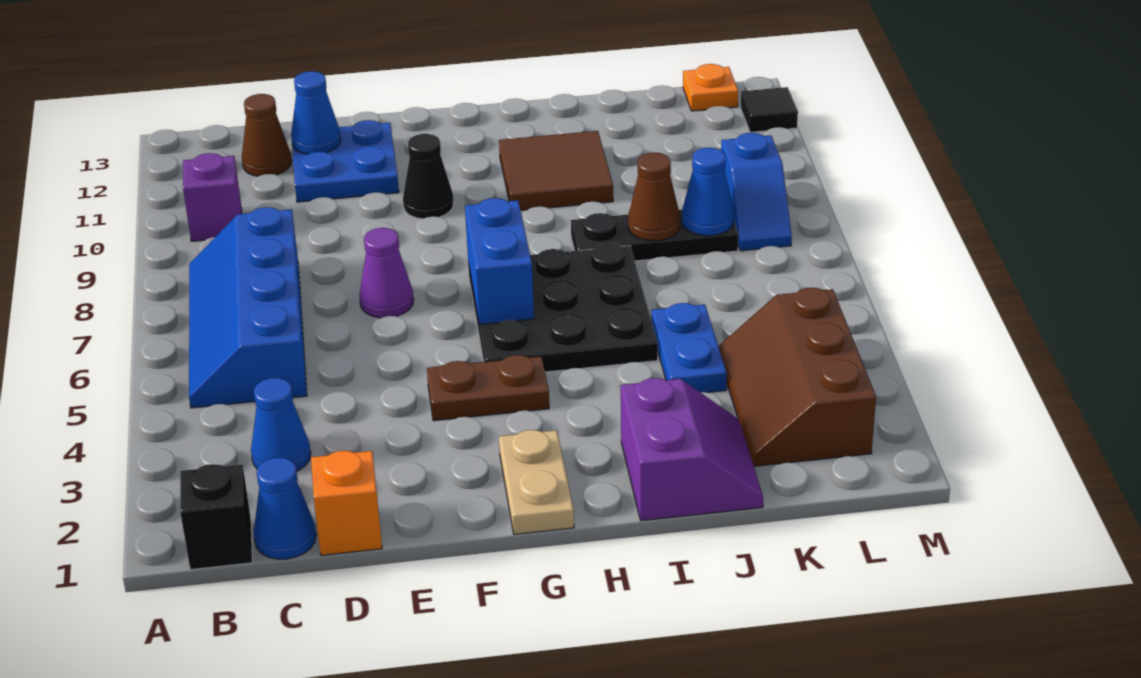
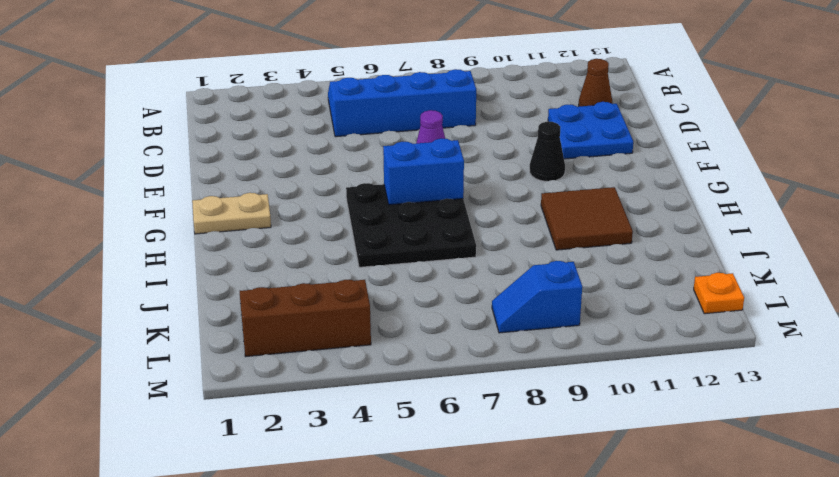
none -> black 1x1 brick [180,464,252,570]
none -> purple 1x1 brick [183,153,242,241]
none -> blue 1x1 cone [254,457,316,559]

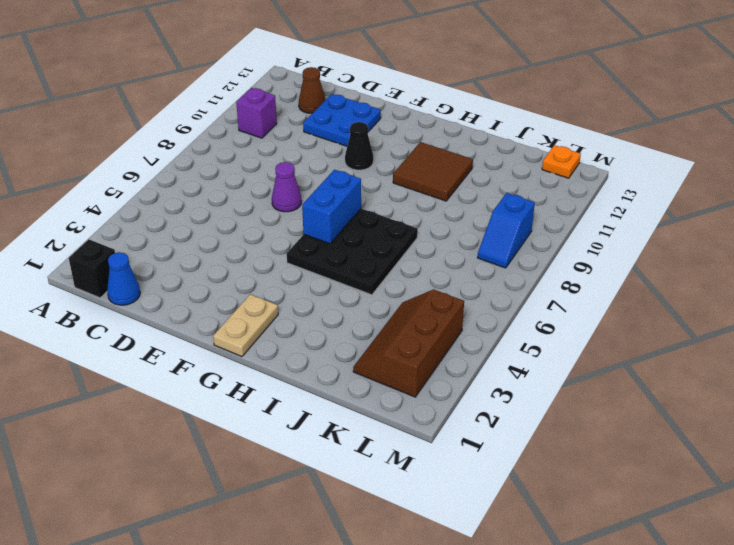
none -> blue 2x4 slope [189,207,307,408]
none -> blue 1x1 cone [251,378,311,471]
none -> orange 1x1 brick [311,451,382,555]

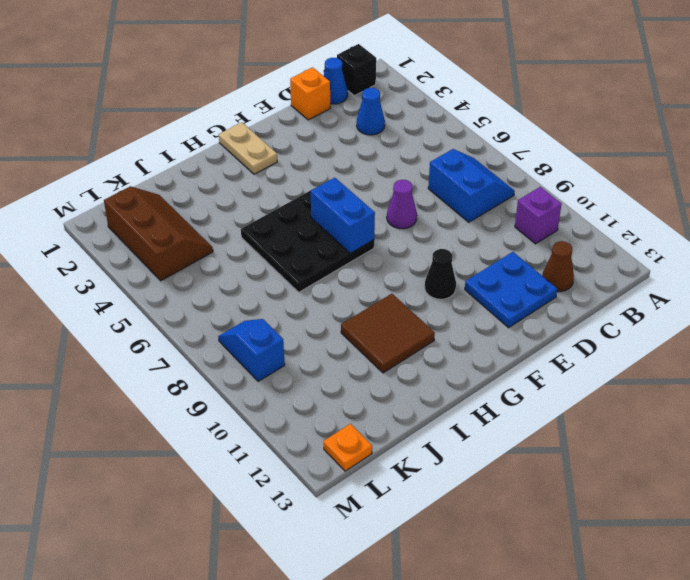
blue 2x2 slope [428,149,515,222] -> blue 2x4 slope [189,207,307,408]
none -> brown 1x2 plate [427,355,549,421]
none -> purple 2x2 slope [621,378,763,521]
none -> black 1x3 plate [571,209,738,261]

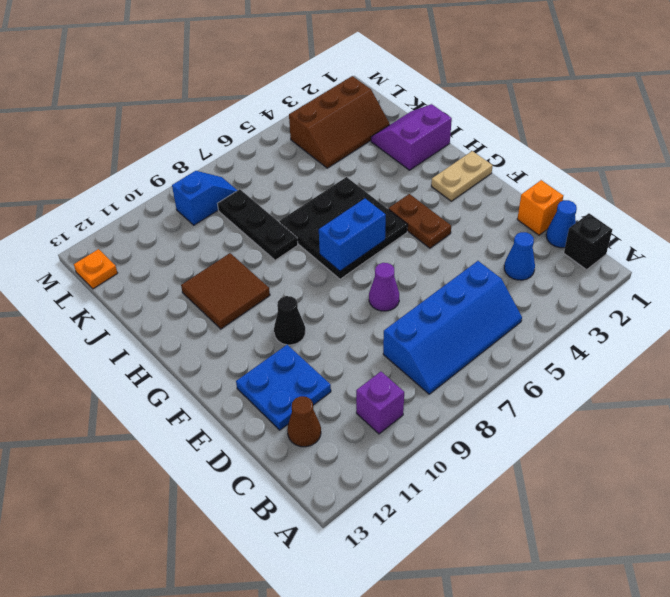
none -> blue 1x2 plate [651,303,727,393]
none -> black 1x1 tile [741,87,798,132]
none -> blue 1x1 cone [291,71,341,154]

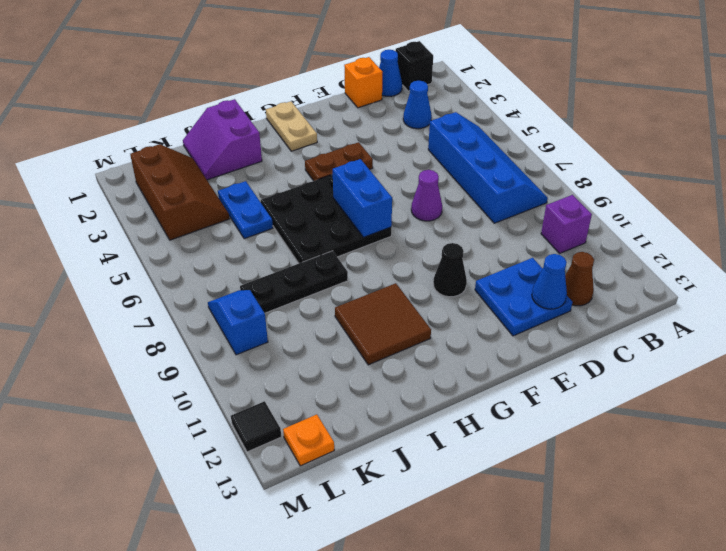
none -> brown 1x1 cone [628,153,680,241]
none -> blue 1x1 cone [682,148,734,236]

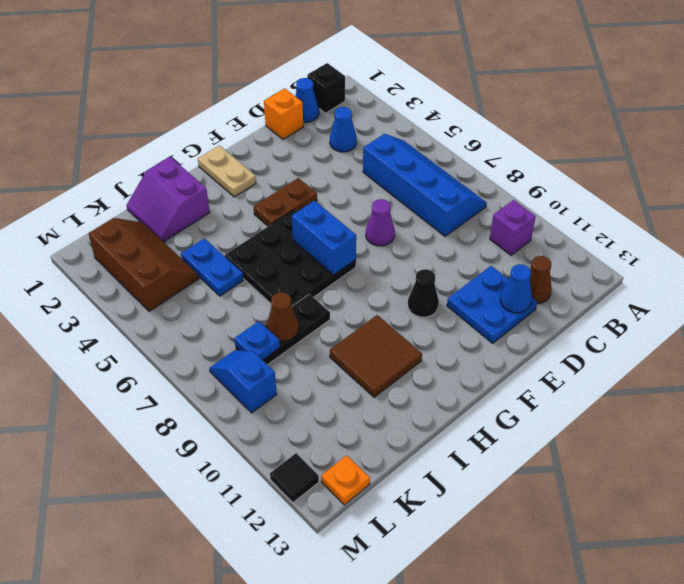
blue 1x1 plate [234,321,280,360] -> blue 1x1 cone [682,148,734,236]

